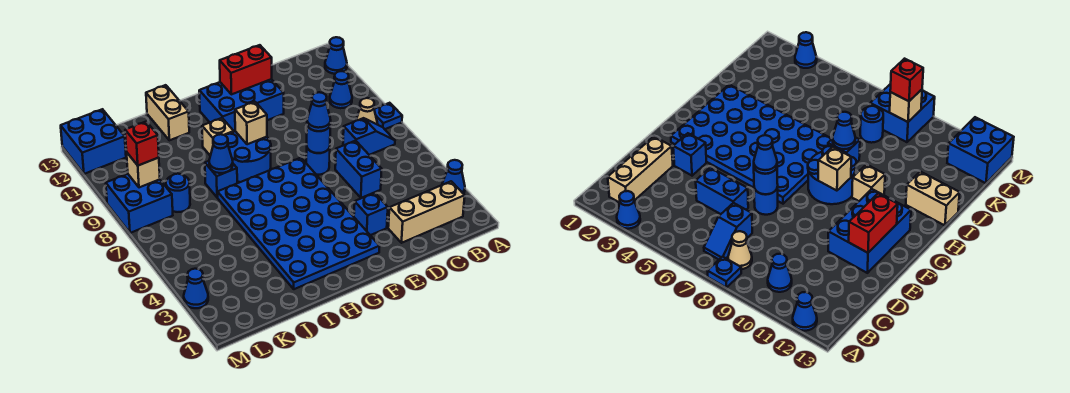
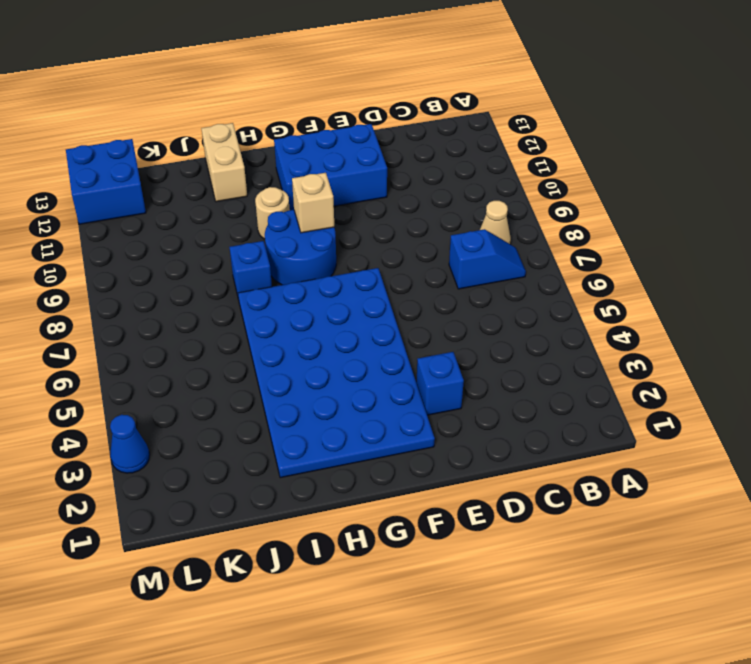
tan 1x1 round brick [255,187,290,239] -> tan 1x1 brick [202,118,234,156]
none -> blue 1x1 cone [442,160,465,194]
none -> blue 1x1 plate [374,103,402,129]
none -> blue 1x1 cone [325,37,347,74]

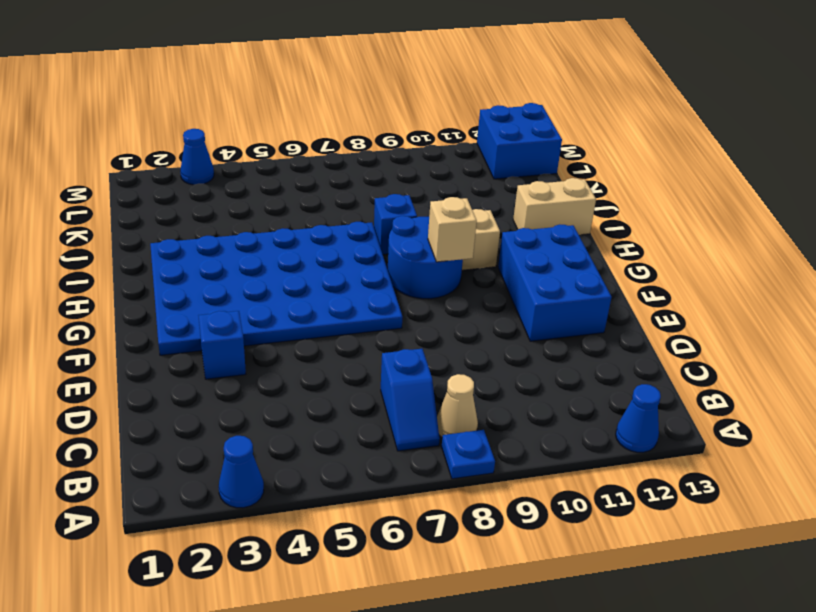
none -> tan 1x3 brick [388,181,465,243]
none -> blue 1x1 cone [330,71,352,108]
none -> blue 1x2 brick [335,141,382,198]

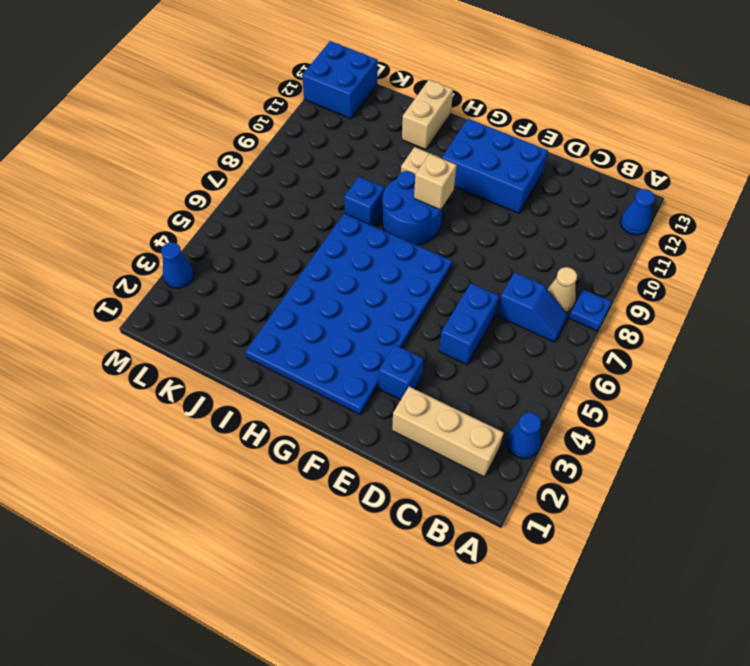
none -> blue 1x1 cone [330,71,352,108]
none -> blue 1x1 round brick [306,147,330,175]
none -> blue 1x1 round brick [166,174,190,212]

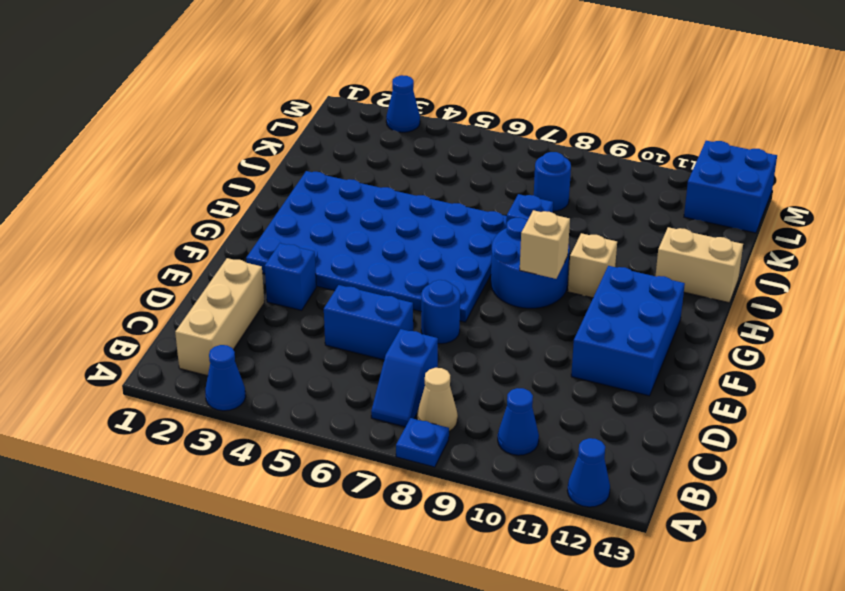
none -> blue 2x2 brick [106,174,173,233]
none -> blue 1x1 round brick [307,126,330,153]
none -> red 1x2 brick [220,45,272,94]

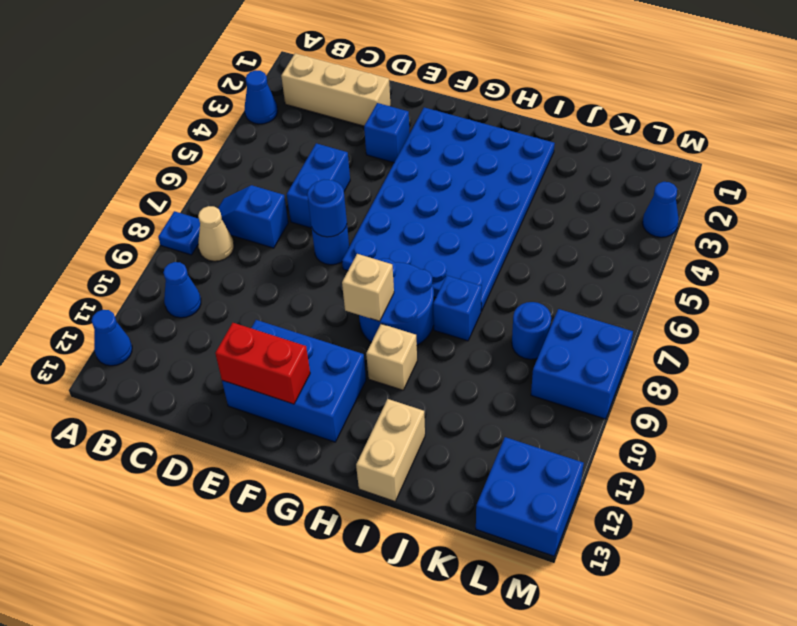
none -> blue 1x1 cone [209,134,233,173]
none -> tan 1x1 brick [126,152,160,187]
none -> blue 1x1 cone [307,92,331,131]

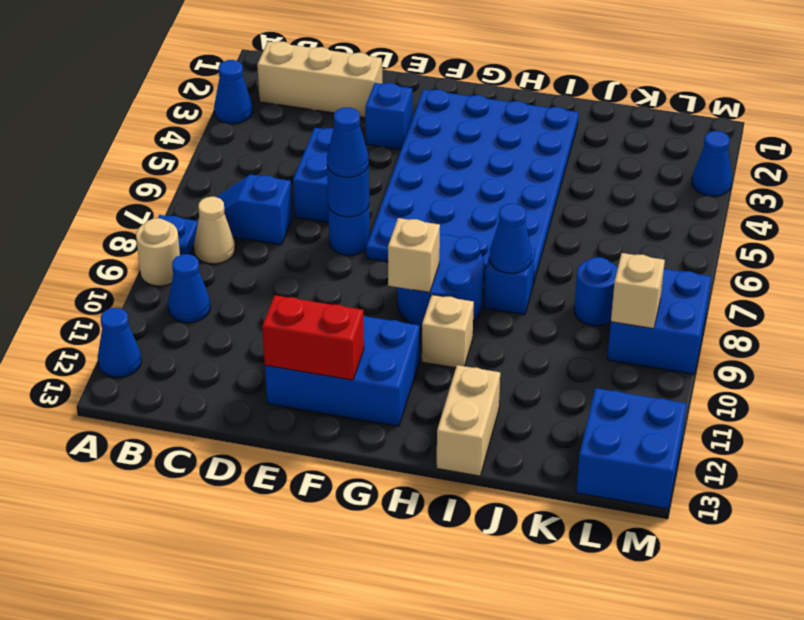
tan 1x1 round brick [136,218,180,286] -> none
none -> red 1x1 brick [125,122,159,165]

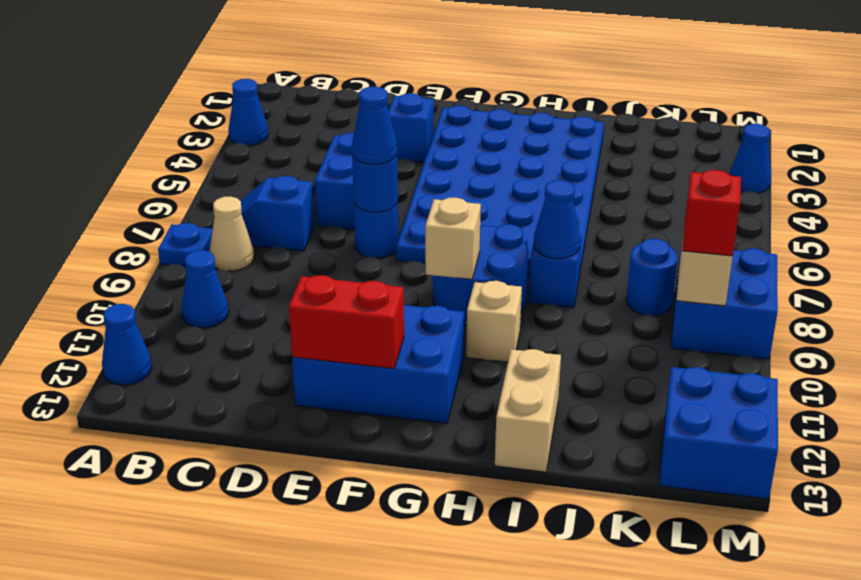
none -> tan 1x3 brick [388,181,465,243]

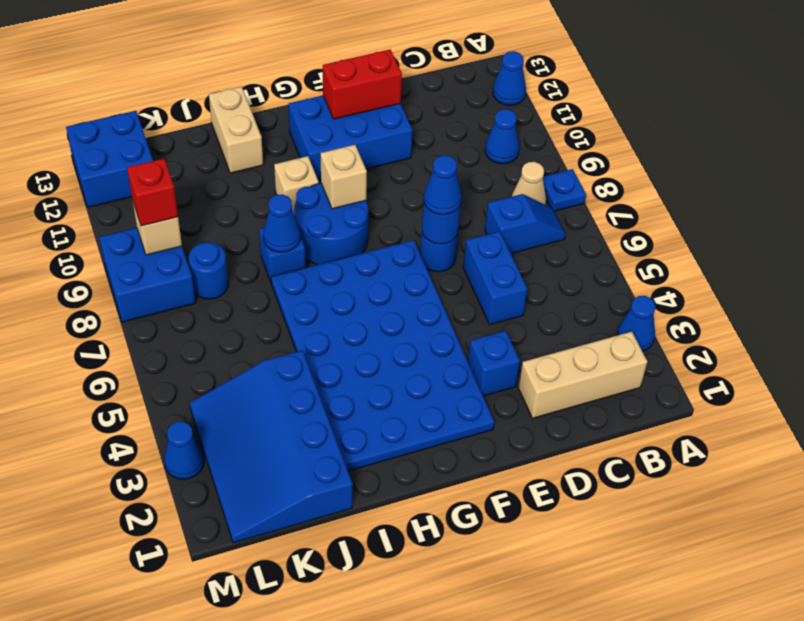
blue 3x4 slope [189,350,353,543] -> none

